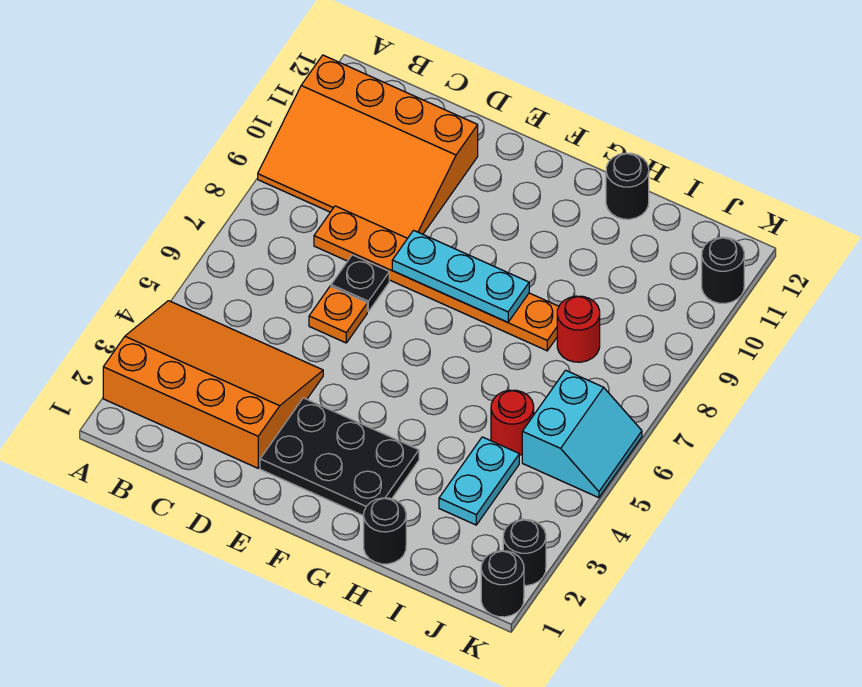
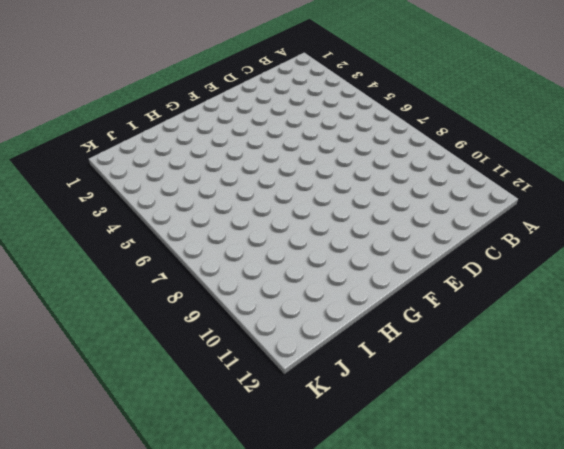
none -> orange 3x4 slope [103,301,323,468]
none -> orange 3x4 slope [258,55,478,238]
none -> orange 1x6 plate [314,206,559,351]

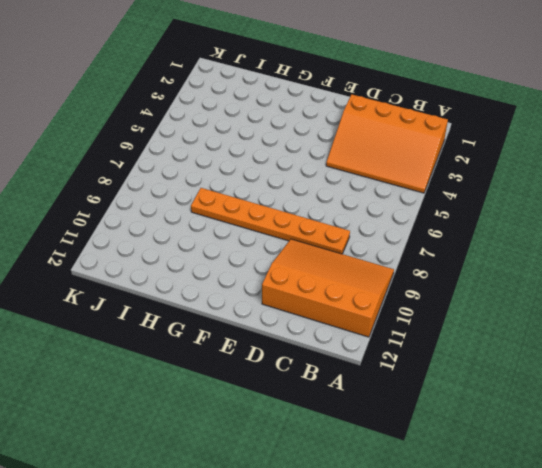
none -> orange 1x1 plate [309,286,367,343]
none -> black 1x1 plate [331,255,389,311]
none -> black 2x3 plate [260,398,419,516]

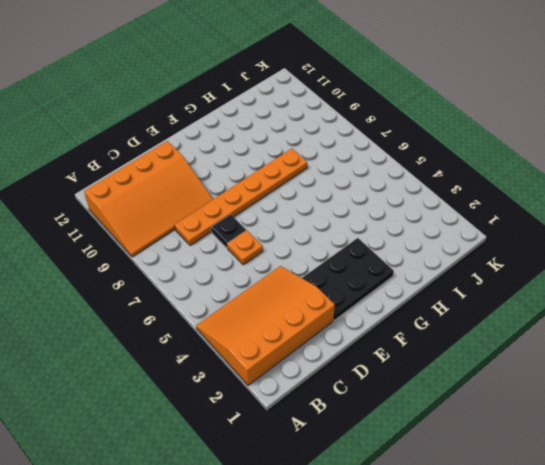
none -> black 1x1 round brick [364,498,406,564]
none -> black 1x1 round brick [606,153,649,219]
none -> cyan 1x2 plate [439,437,519,525]

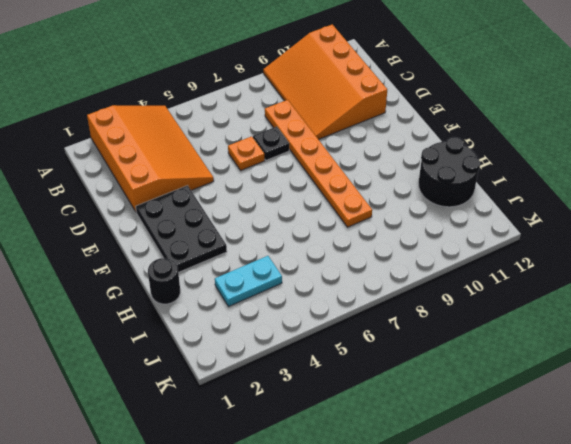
black 2x2 round brick [419,137,480,207] -> black 1x1 round brick [606,153,649,219]
none -> red 1x1 round brick [491,390,534,455]
none -> red 1x1 round brick [557,296,600,362]
none -> cyan 2x2 slope [522,370,642,498]

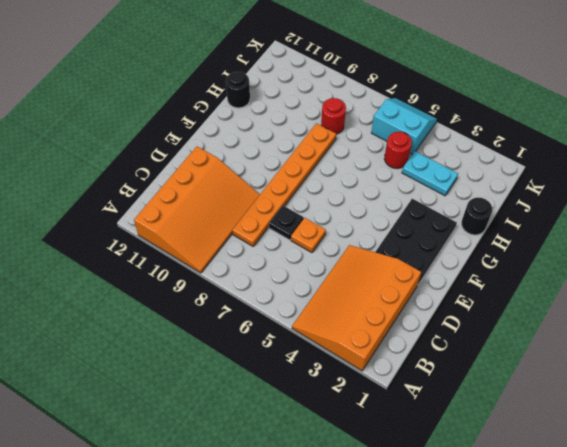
none -> black 1x1 round brick [481,551,524,617]
none -> black 1x1 round brick [503,519,546,586]
none -> black 1x1 round brick [702,237,744,303]

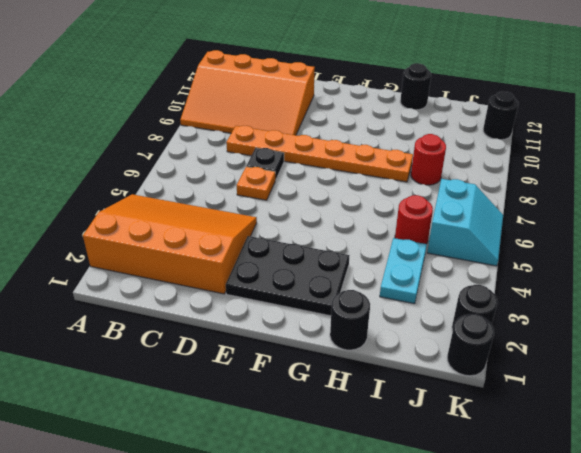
none -> cyan 1x3 plate [392,230,529,322]

